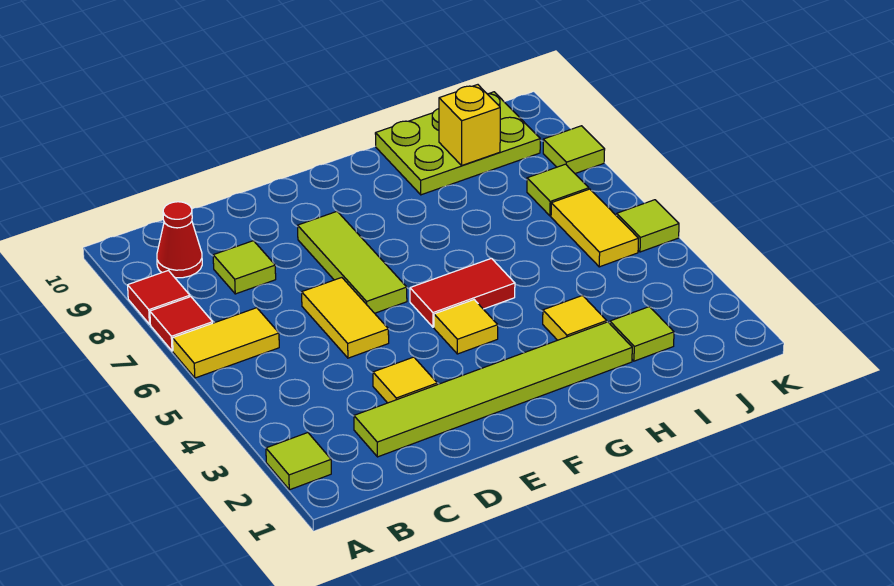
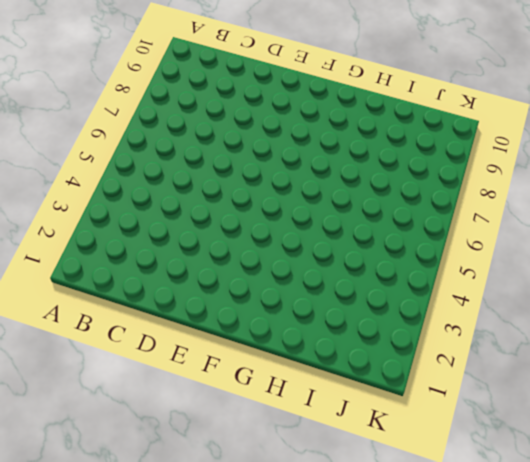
none -> lime 1x1 tile [266,433,331,490]
none -> yellow 1x2 tile [173,308,279,378]
none -> red 1x1 tile [150,297,213,351]

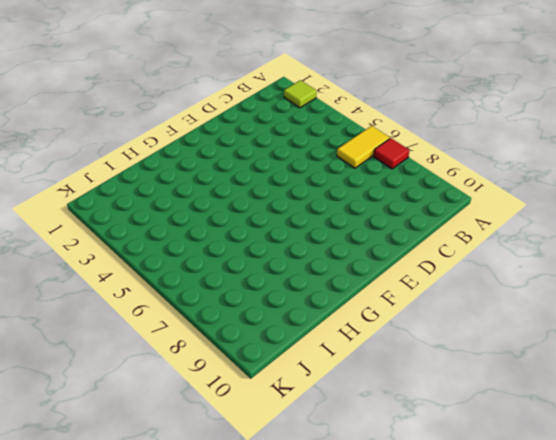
none -> red 1x1 tile [128,270,190,324]
none -> red 1x1 cone [157,202,202,278]
none -> lime 1x6 tile [354,322,632,457]

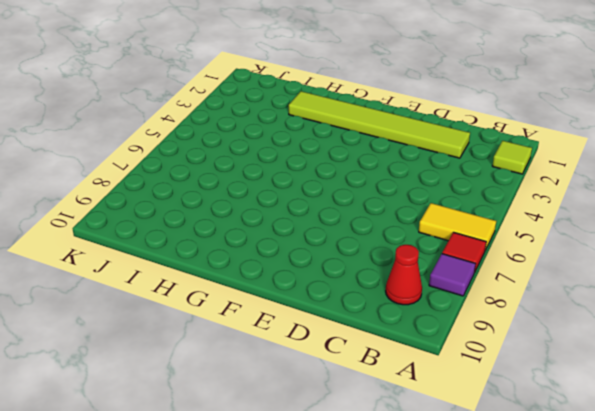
purple 1x1 tile [429,254,475,296] -> red 1x1 tile [128,270,190,324]
none -> lime 1x1 tile [213,241,276,294]
none -> yellow 1x1 tile [373,357,437,403]
none -> yellow 1x2 tile [302,278,389,358]

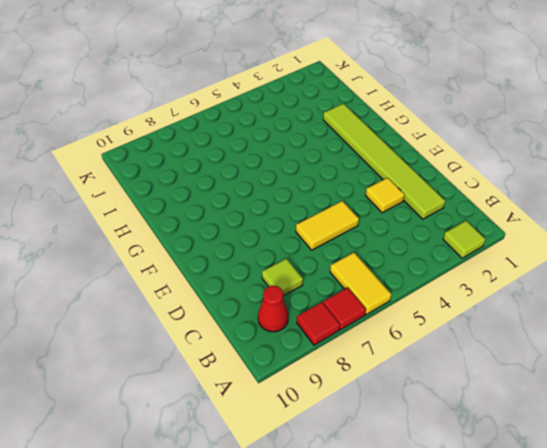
none -> lime 1x3 tile [298,212,407,313]
none -> yellow 1x1 tile [434,300,498,354]
none -> red 1x2 tile [410,258,515,327]

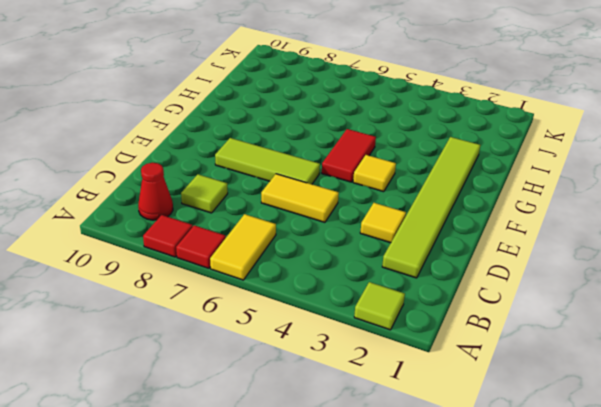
none -> yellow 1x1 tile [543,295,607,340]
none -> lime 2x3 plate [375,92,540,195]
none -> lime 1x1 tile [610,307,674,361]

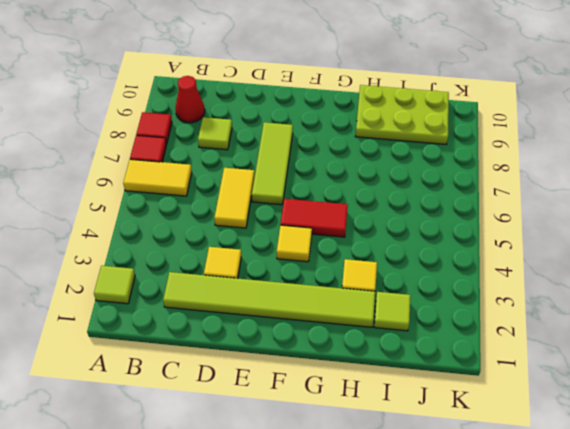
none -> yellow 1x2 tile [551,189,639,267]
none -> lime 1x1 tile [527,164,589,216]
none -> lime 1x1 tile [617,200,679,252]

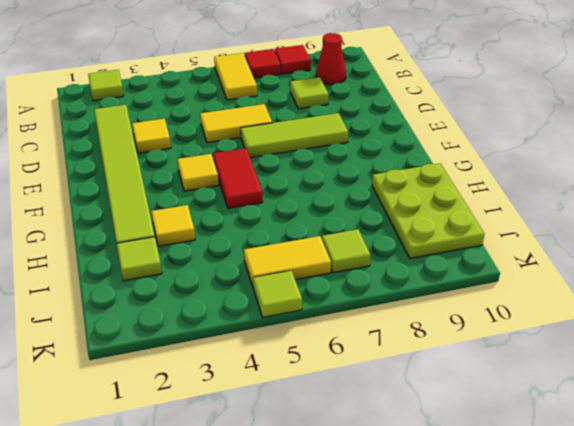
none -> lime 1x1 tile [543,126,605,174]
none -> yellow 1x1 brick [439,85,500,165]

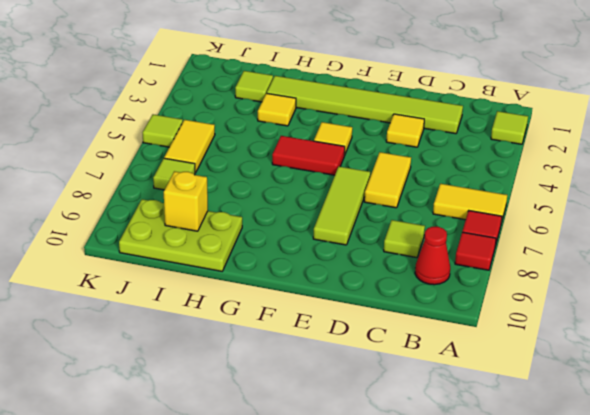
none -> lime 1x1 tile [543,126,605,174]

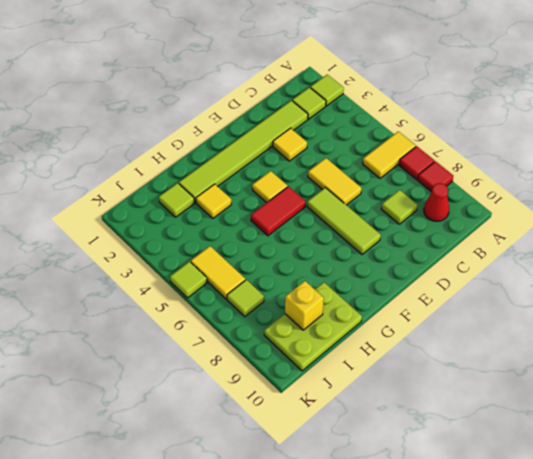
lime 1x1 tile [292,87,326,119] -> lime 1x1 tile moved to [543,126,605,174]

